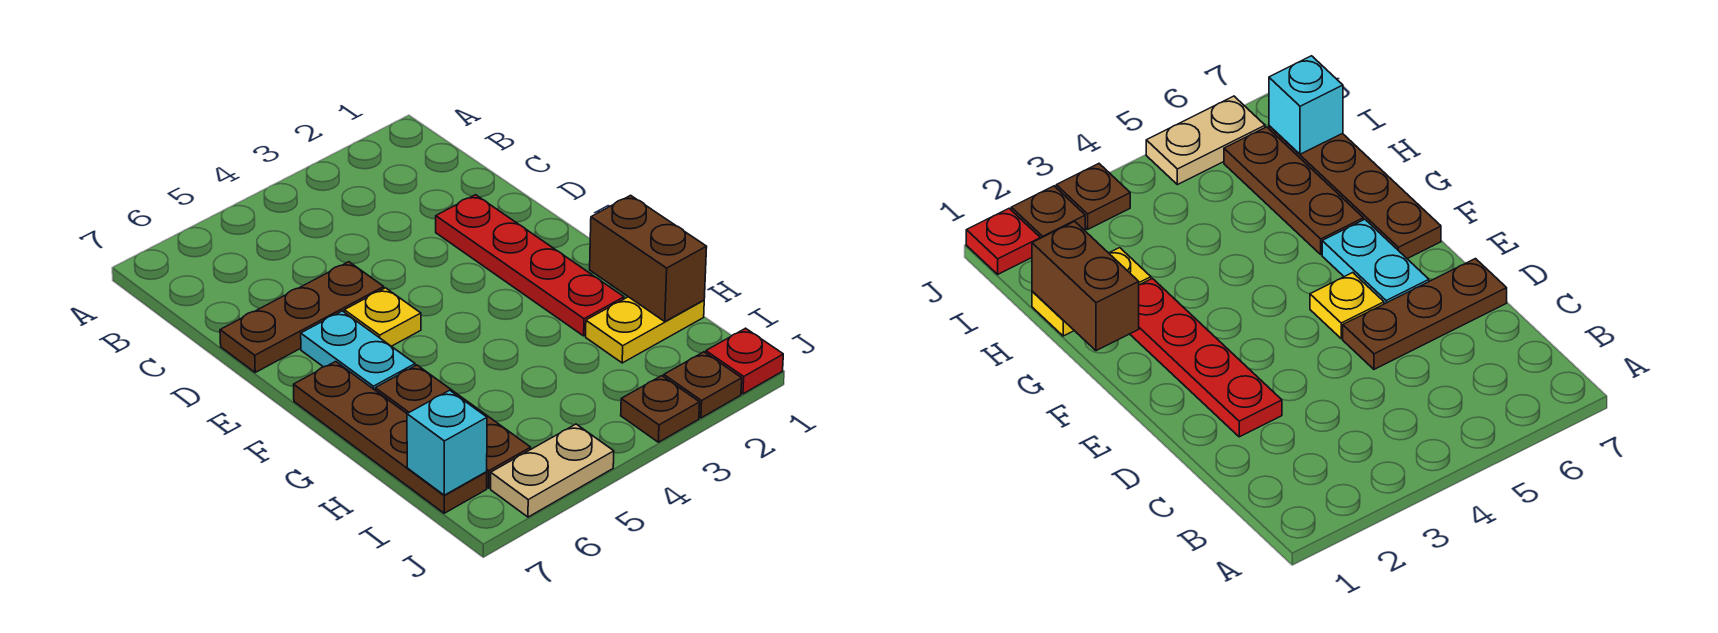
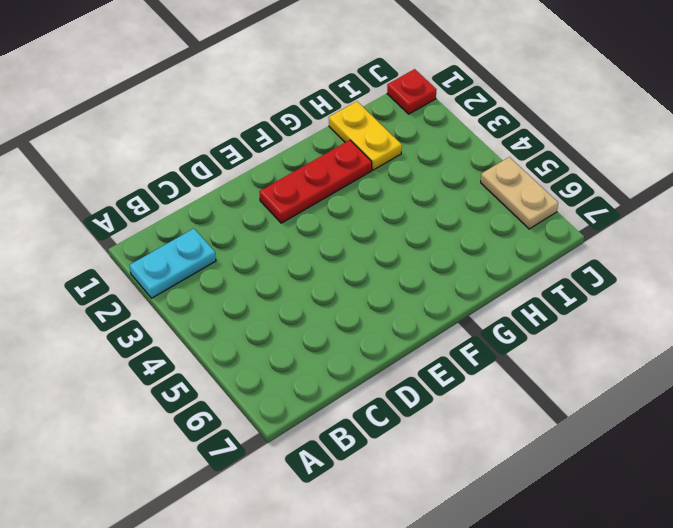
cyan 1x2 plate [130,229,216,298] -> cyan 1x2 plate moved to [301,311,415,390]
red 1x3 plate [259,140,372,223] -> red 1x4 plate [436,195,624,336]
none -> brown 1x3 plate [220,262,384,372]
none -> yellow 1x1 plate [344,288,421,346]
none -> brown 1x4 plate [294,362,487,513]

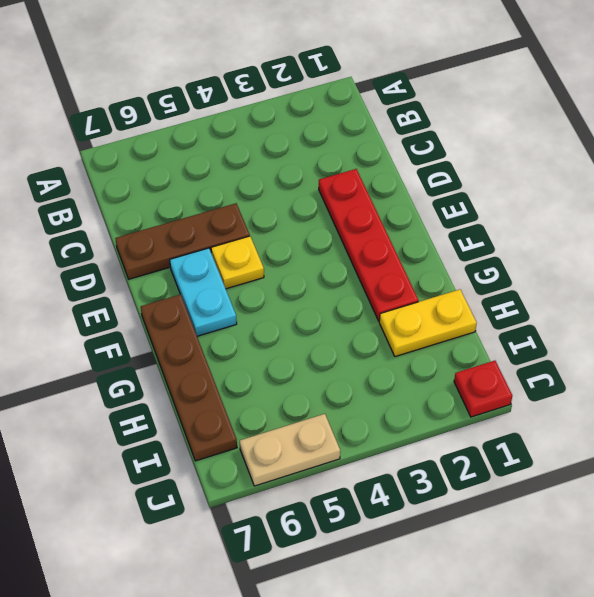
none -> brown 1x3 plate [375,365,531,488]
none -> brown 1x1 plate [664,352,742,418]
none -> brown 1x1 plate [621,376,700,442]

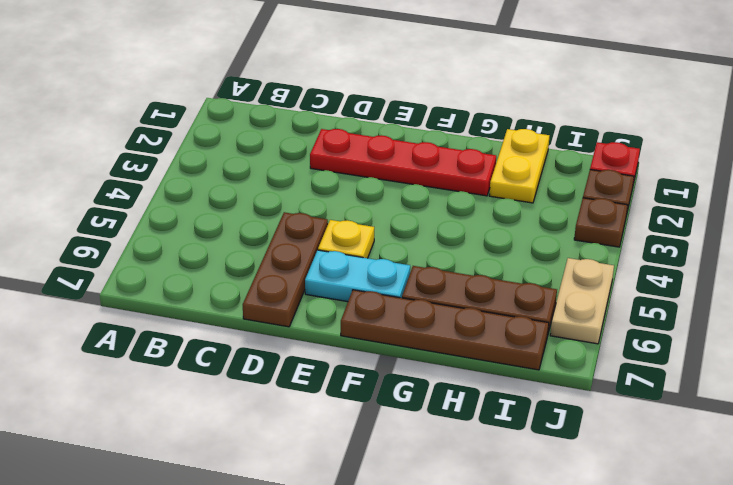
none -> brown 1x2 brick [590,195,707,322]
none -> cyan 1x1 brick [407,390,487,495]

